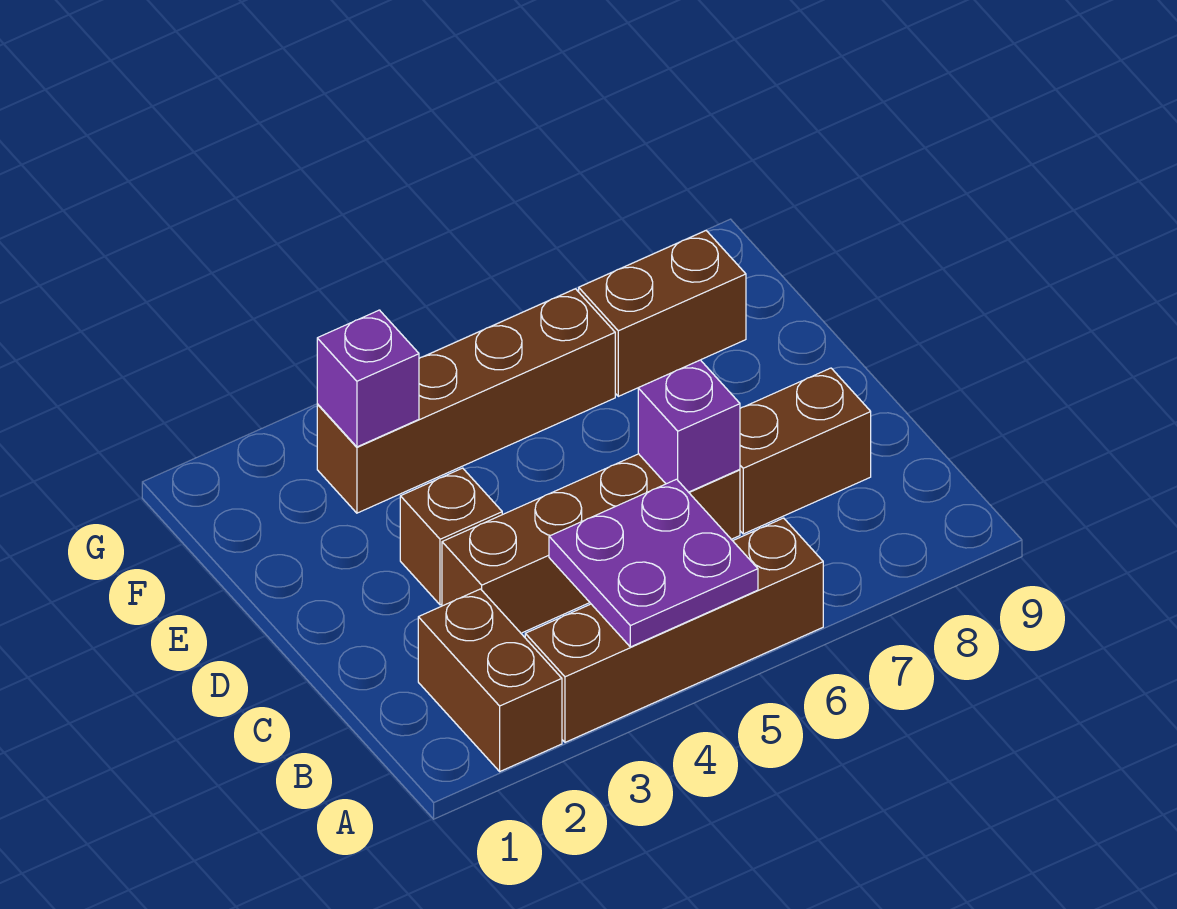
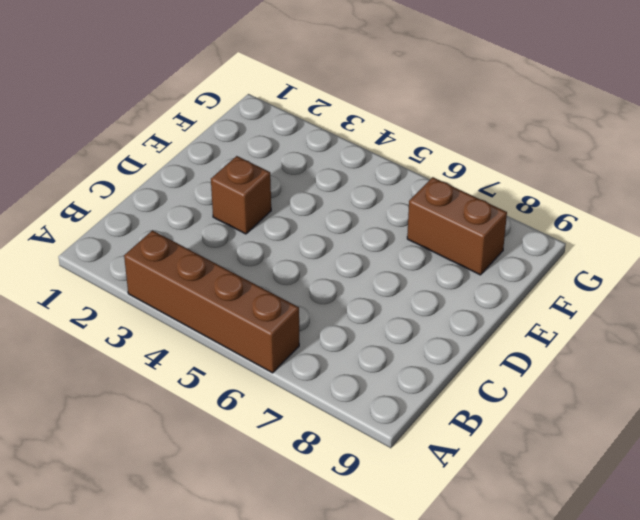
none -> brown 1x2 brick [418,589,562,771]
none -> brown 1x4 brick [442,454,740,633]

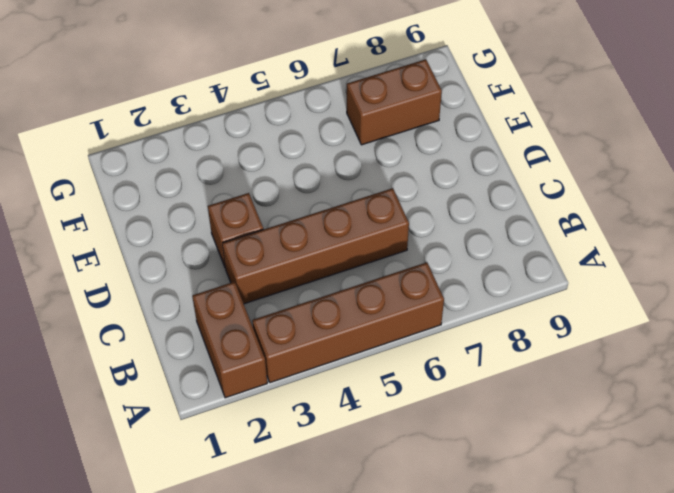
none -> brown 1x2 brick [740,368,871,534]
none -> brown 1x4 brick [317,289,615,513]

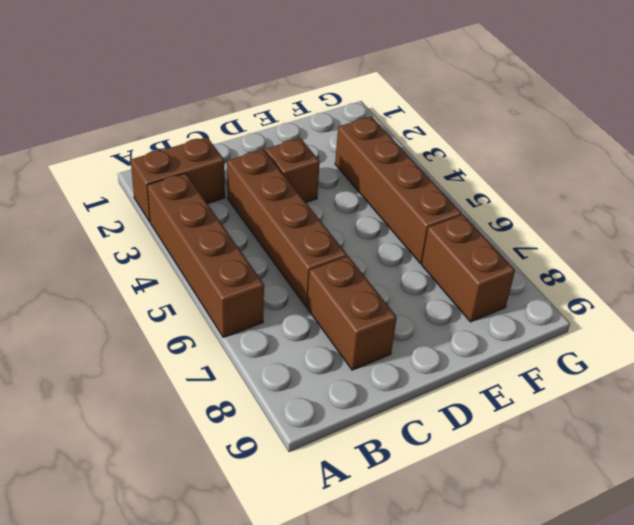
none -> purple 2x2 plate [549,479,758,647]
none -> purple 1x1 brick [638,360,740,492]

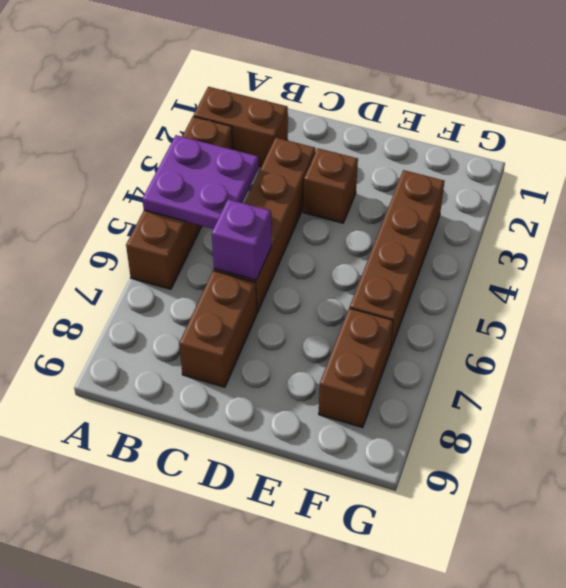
none -> purple 1x1 brick [317,310,419,447]

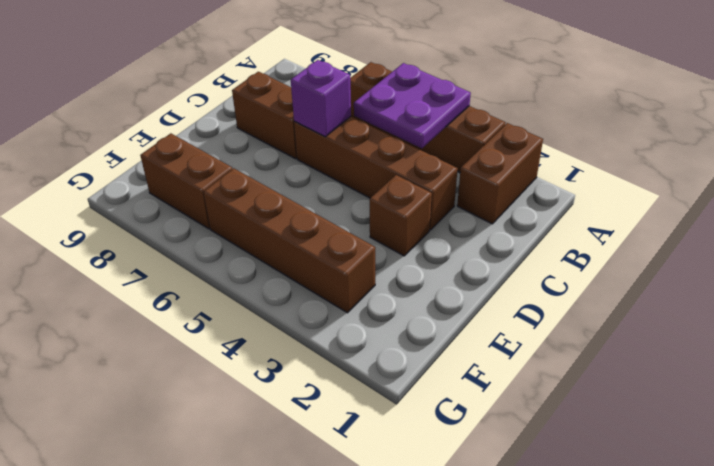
none -> purple 1x1 brick [317,310,419,447]

